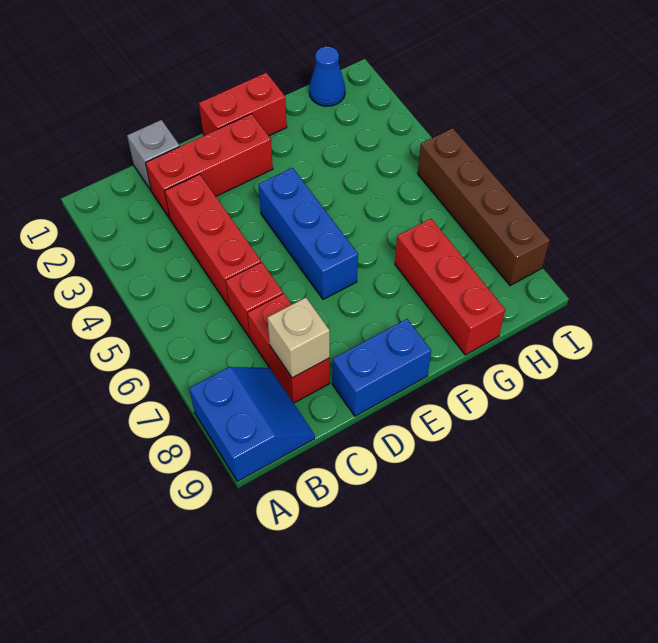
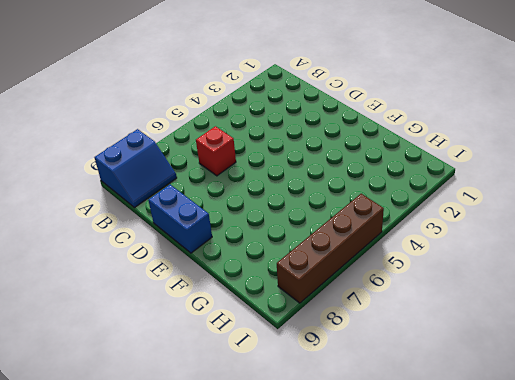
none -> grey 1x1 brick [127,120,180,190]
none -> red 1x3 brick [146,114,273,219]
none -> red 1x3 brick [165,174,261,306]

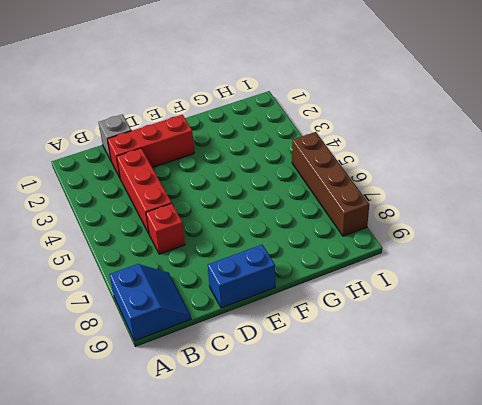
none -> red 1x2 brick [247,294,330,403]
none -> red 1x2 brick [199,73,287,136]
none -> blue 1x3 brick [258,168,358,299]

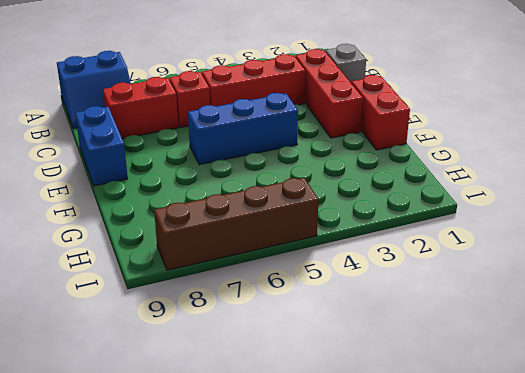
none -> red 1x3 brick [395,219,505,355]
none -> blue 1x1 cone [309,46,345,106]
none -> tan 1x1 brick [267,298,330,378]

